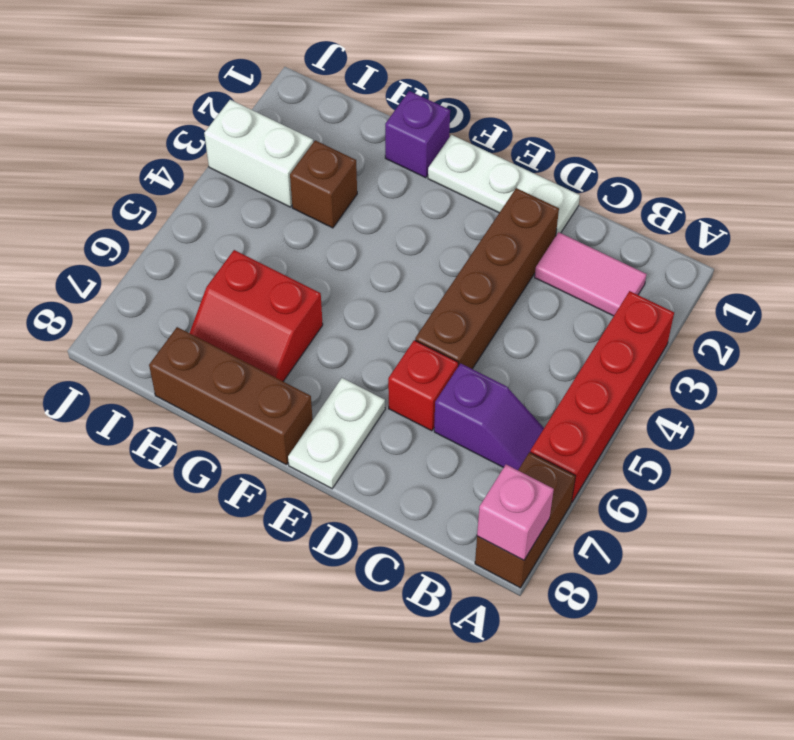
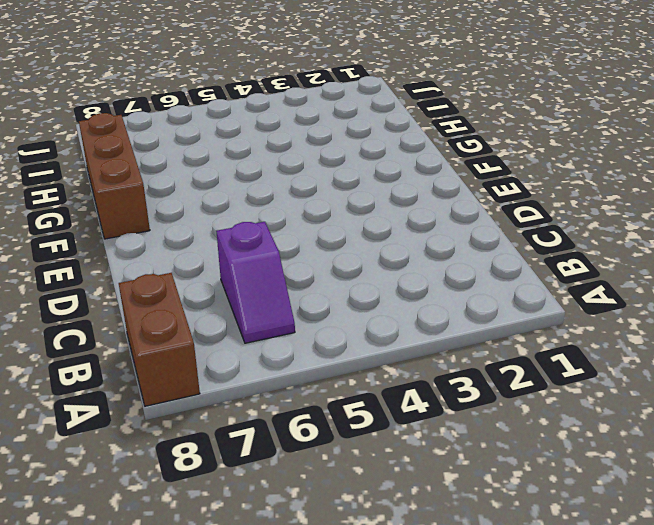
brown 1x2 brick [119,273,200,406] -> brown 1x2 brick turned to [475,452,575,588]
none -> red 1x4 brick [530,291,674,502]
none -> pink 1x2 tile [535,232,647,316]
none -> white 1x3 plate [428,135,580,235]

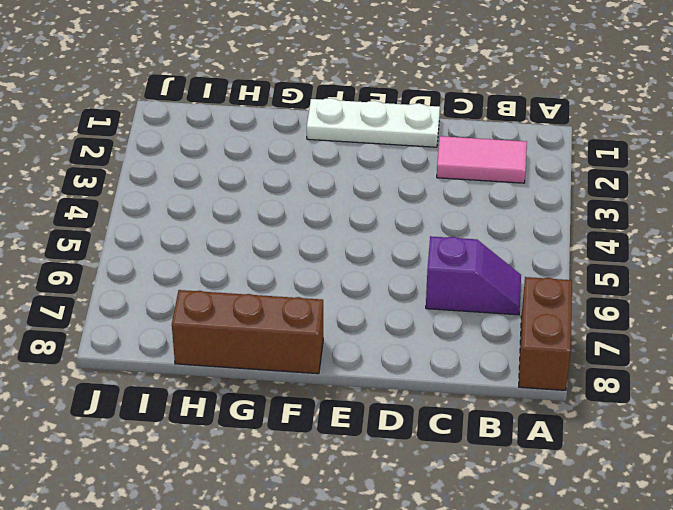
none -> red 1x4 brick [530,291,674,502]
none -> brown 1x4 brick [415,188,559,369]
none -> red 1x1 brick [388,340,458,431]

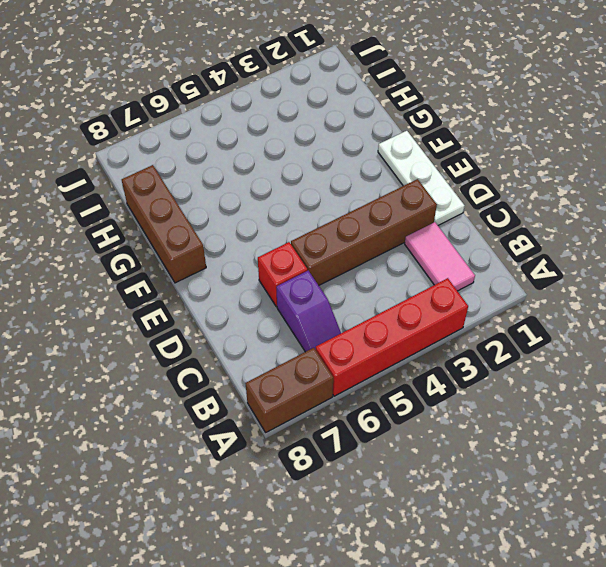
none -> white 1x2 plate [288,378,385,488]
none -> purple 1x1 brick [385,91,450,178]
none -> red 2x2 slope [190,250,323,381]

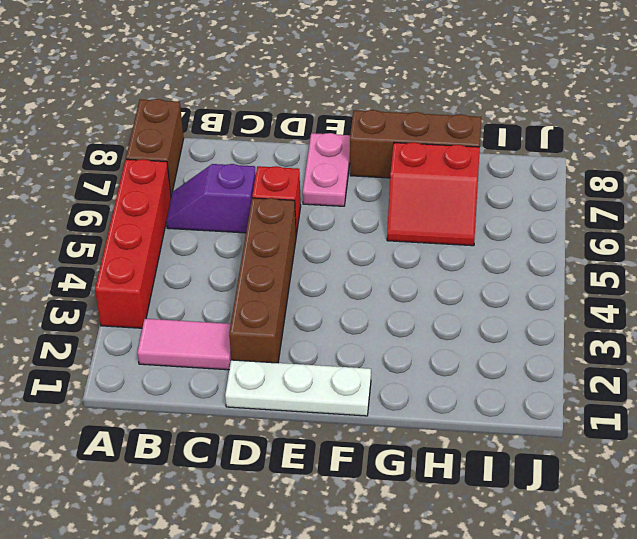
pink 1x2 plate [303,133,350,206] -> white 1x2 plate [288,378,385,488]
red 2x2 slope [387,142,480,246] -> red 2x2 slope turned to [190,250,323,381]
none -> purple 1x1 brick [385,91,450,178]
none -> brown 1x1 brick [290,140,357,228]
none -> white 1x2 brick [204,100,313,207]

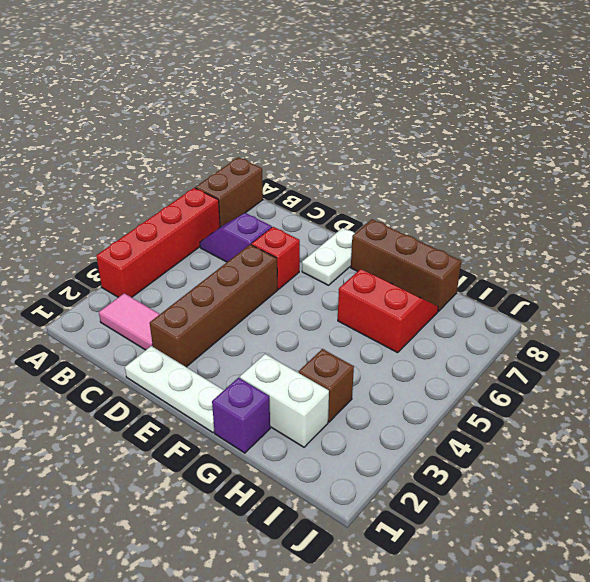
white 1x2 brick [240,354,329,447] -> white 1x2 brick moved to [204,100,313,207]
none -> pink 1x1 brick [477,465,554,560]

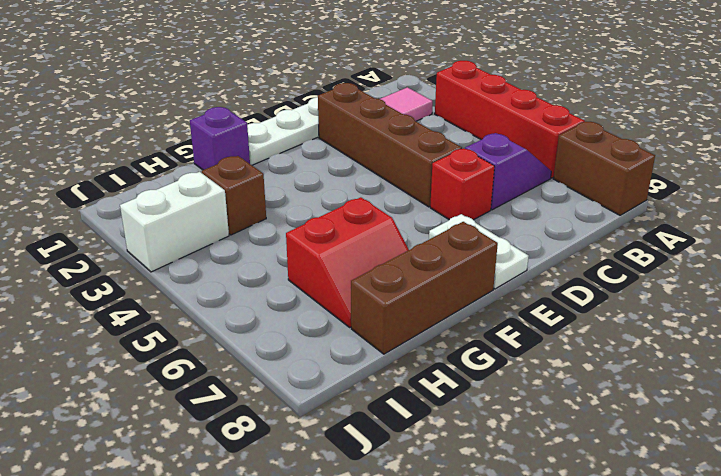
none -> pink 1x1 brick [477,465,554,560]

